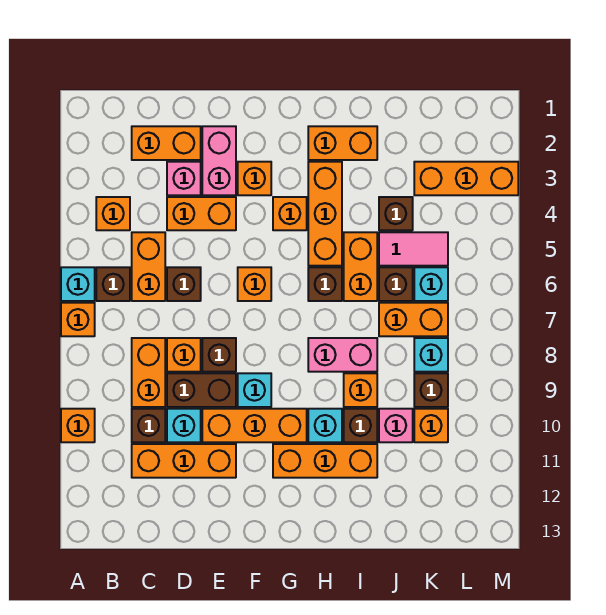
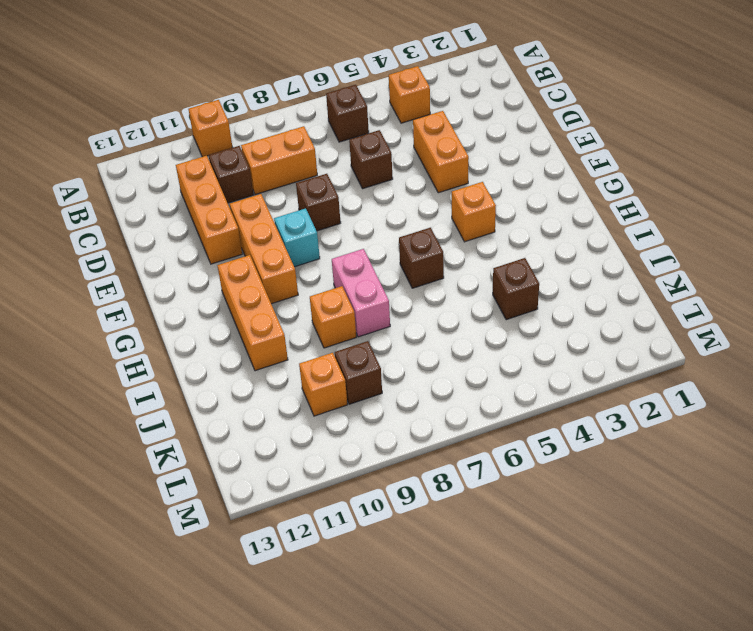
none -> cyan 1x1 brick [61,267,95,301]
none -> orange 1x1 brick [61,303,95,336]
none -> orange 1x2 brick [132,126,201,160]
none -> orange 1x2 brick [132,232,165,301]

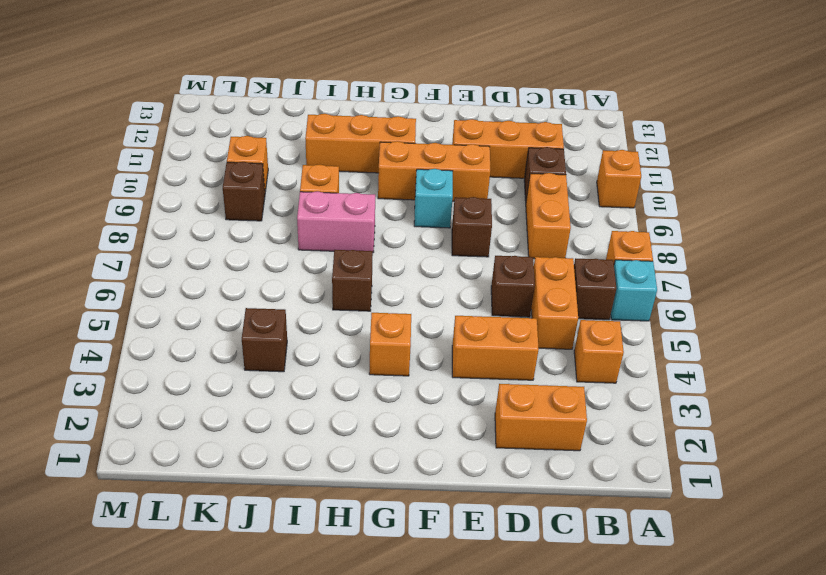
none -> pink 1x1 brick [167,162,201,195]
none -> orange 1x1 brick [167,338,201,372]
none -> brown 1x2 brick [167,373,236,407]
none -> cyan 1x1 brick [167,409,201,442]

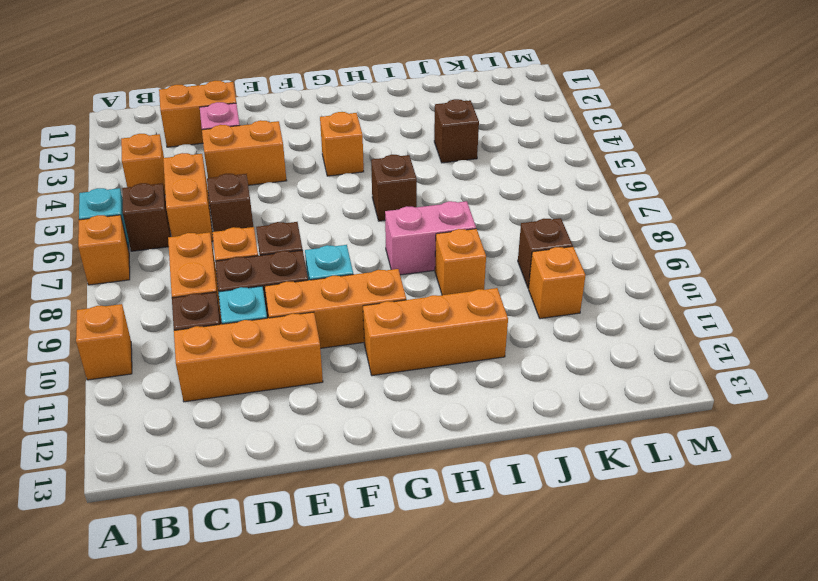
none -> pink 1x2 brick [202,126,236,195]
none -> orange 1x1 brick [238,162,271,195]
none -> orange 1x1 brick [238,267,271,301]
none -> orange 1x2 brick [308,126,377,160]

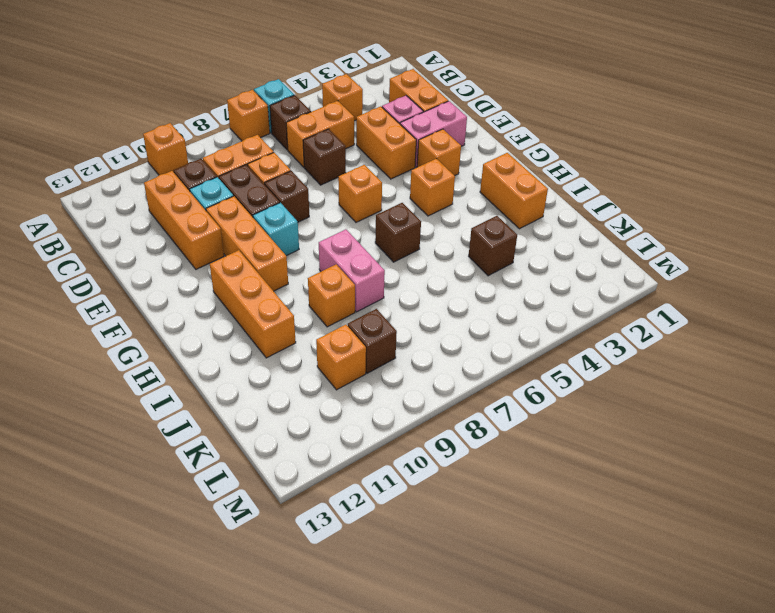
none -> orange 1x3 brick [308,162,342,266]
none -> cyan 1x1 brick [308,409,342,442]
none -> orange 1x2 brick [344,232,377,301]
none -> brown 1x1 brick [344,409,377,442]

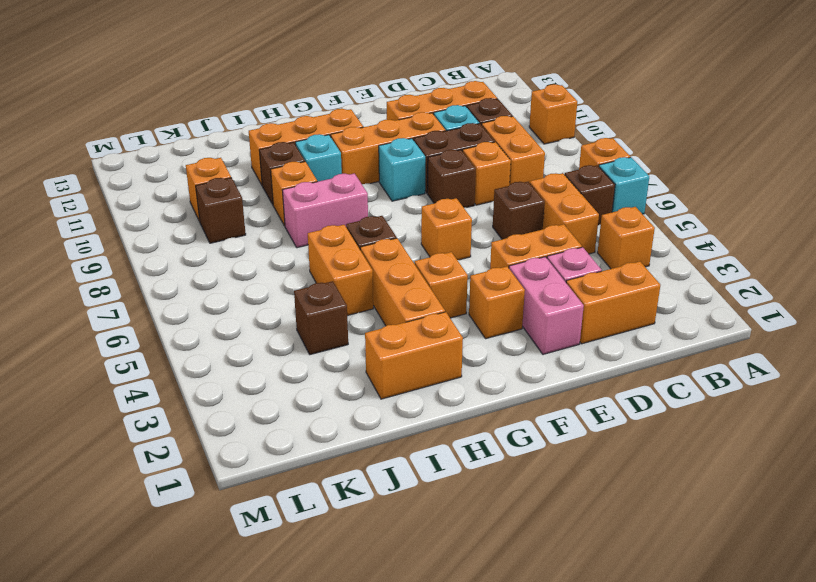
none -> pink 1x2 tile [379,232,448,266]
none -> brown 1x1 brick [379,267,413,301]
none -> orange 1x2 brick [379,303,448,336]
none -> pink 1x1 brick [379,409,413,442]

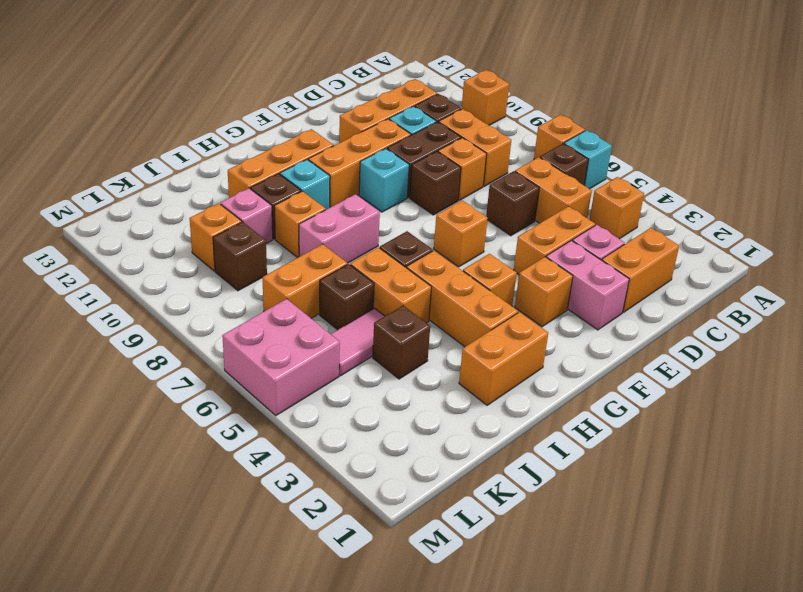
pink 2x2 brick [222,299,340,416] -> none
none -> orange 1x3 brick [414,162,518,195]
none -> cyan 1x1 brick [414,267,448,301]
none -> cyan 1x1 brick [414,338,448,372]

